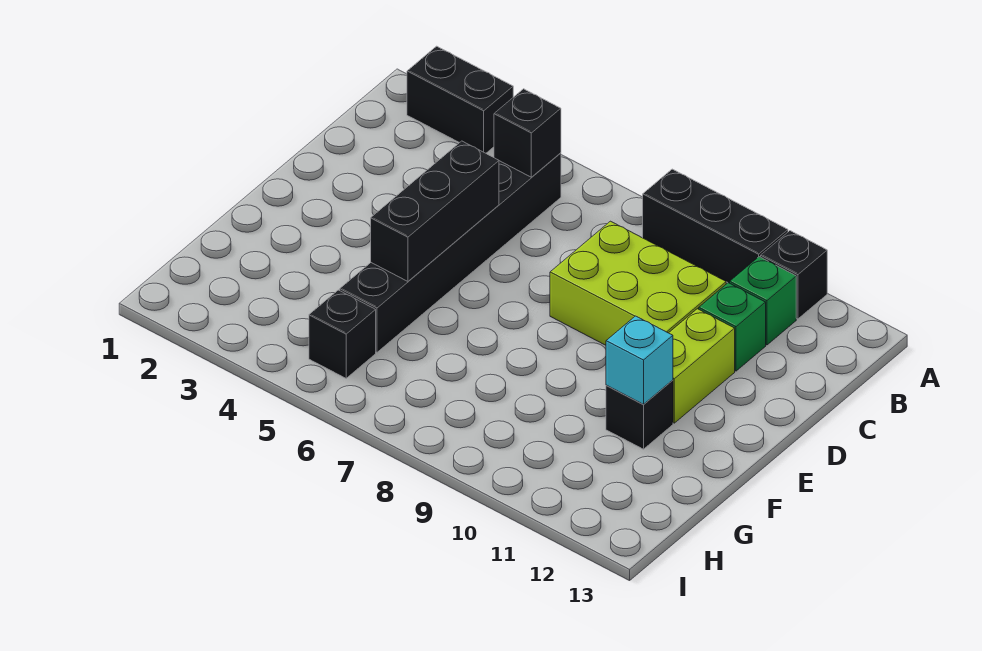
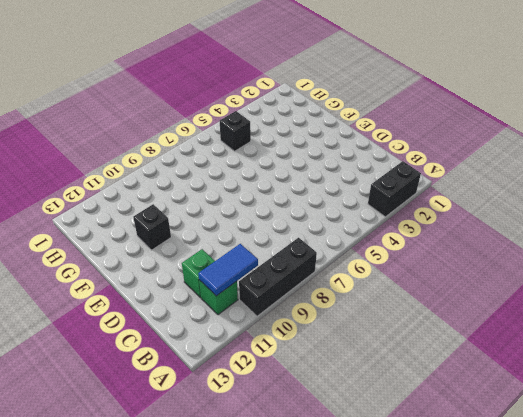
blue 1x2 tile [198,244,258,296] -> none
none -> black 1x1 brick [761,231,827,319]
none -> black 1x6 brick [340,153,561,352]
none -> lime 2x3 brick [550,221,726,345]

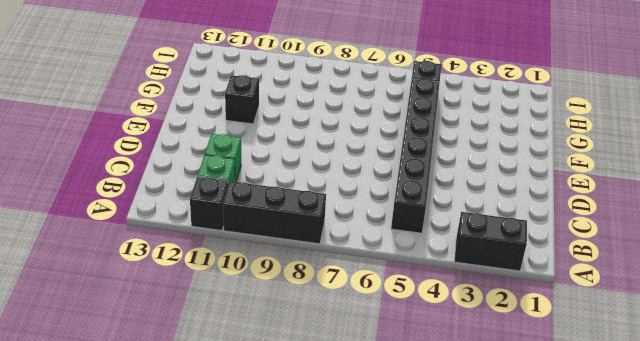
none -> lime 2x3 brick [550,221,726,345]
none -> lime 1x2 brick [669,309,735,423]
none -> black 1x1 brick [494,89,561,177]

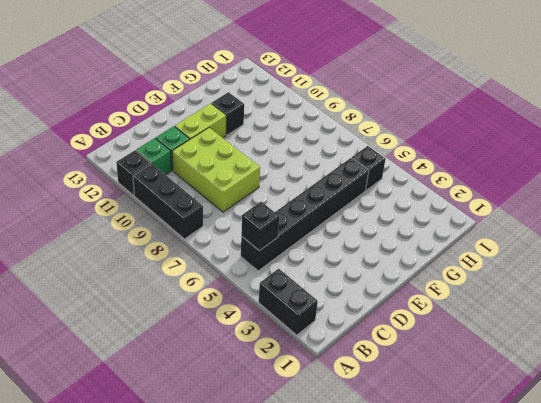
none -> black 1x3 brick [371,141,499,281]
none -> cyan 1x1 brick [606,316,673,405]

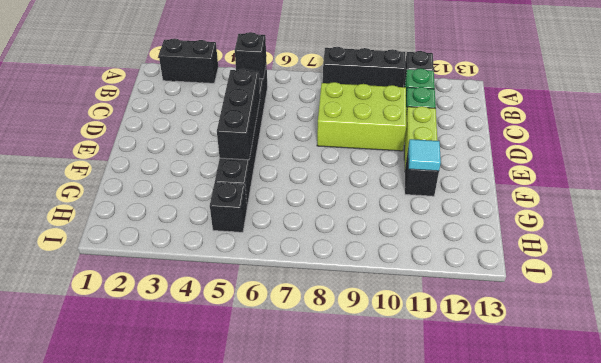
cyan 1x1 tile [408,139,441,171] -> cyan 1x1 brick [606,316,673,405]

